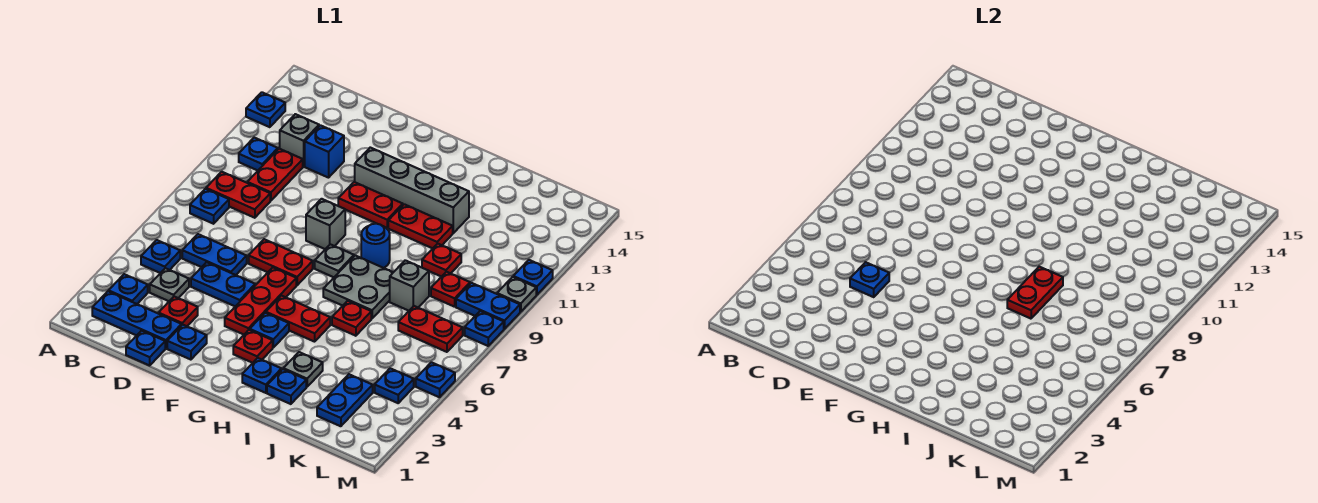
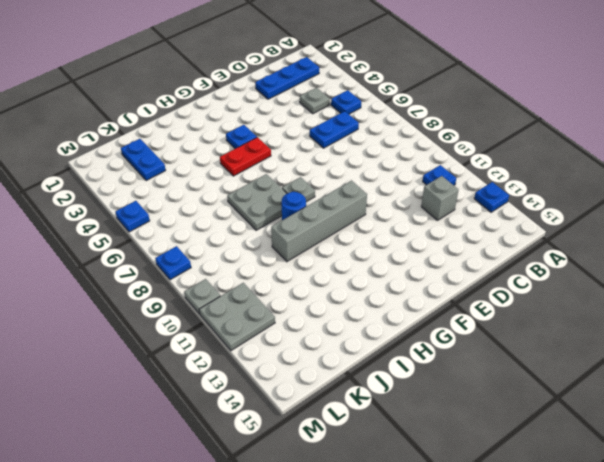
grey 1x4 brick [271,181,367,261] -> grey 1x4 brick moved to [355,148,469,233]
grey 2x2 plate [199,283,275,351] -> blue 1x1 plate [513,260,553,295]
none -> blue 1x1 plate [109,274,148,304]
none -> blue 1x1 plate [190,189,229,224]
none -> red 1x2 plate [206,172,270,218]
none -> red 1x2 plate [247,149,303,201]

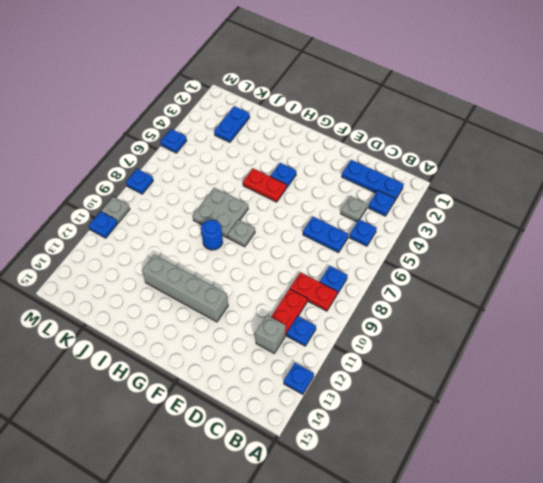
none -> blue 1x1 plate [126,331,165,365]
none -> red 1x1 plate [159,297,198,326]
none -> blue 1x2 plate [191,262,255,306]
none -> blue 1x1 brick [305,125,344,178]

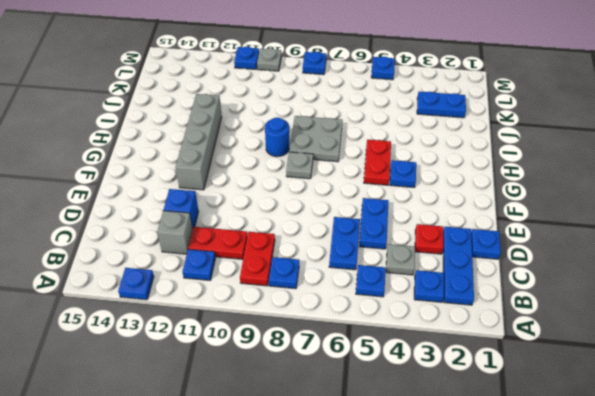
none -> blue 1x1 plate [167,325,207,360]
none -> red 1x2 plate [249,239,313,285]
none -> red 1x3 plate [225,268,296,334]
none -> grey 1x1 brick [306,199,345,249]

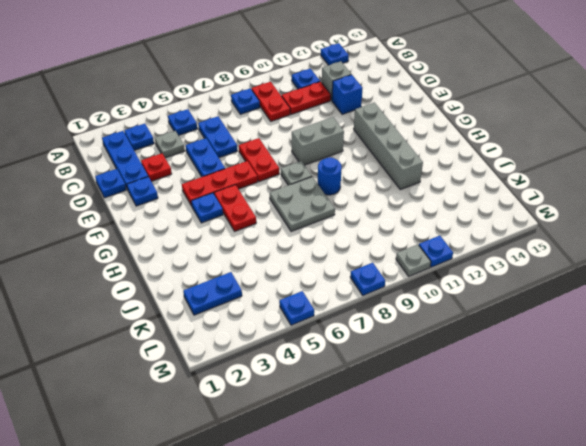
grey 1x2 brick [292,117,344,165] -> grey 1x1 brick [306,199,345,249]
none -> red 1x2 plate [338,182,403,228]
none -> red 1x1 plate [233,330,273,363]
none -> blue 1x1 plate [242,358,281,393]
none -> red 1x2 plate [388,204,453,248]

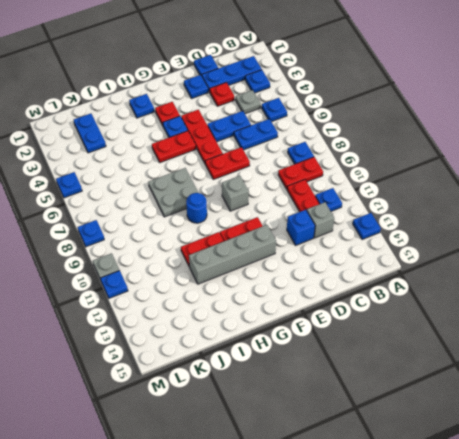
none -> grey 1x1 plate [315,244,354,277]
none -> blue 1x1 plate [267,369,306,404]
none -> grey 1x1 plate [283,352,323,387]
none -> red 1x1 plate [332,301,371,336]

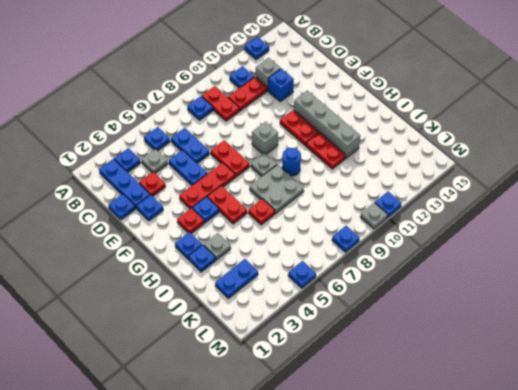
none -> grey 1x1 brick [390,260,429,311]
none -> red 1x1 plate [422,244,461,277]
none -> red 1x2 plate [398,306,463,352]
none -> red 1x1 plate [431,272,470,307]

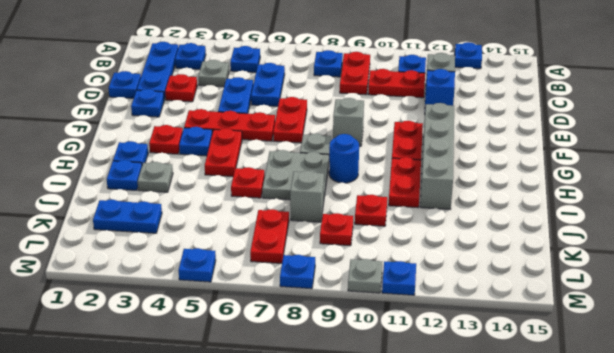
none -> blue 1x1 plate [375,368,414,403]
none -> blue 1x2 plate [456,283,520,329]
none -> blue 1x1 plate [850,262,889,297]
none -> red 1x2 plate [1007,267,1063,319]

